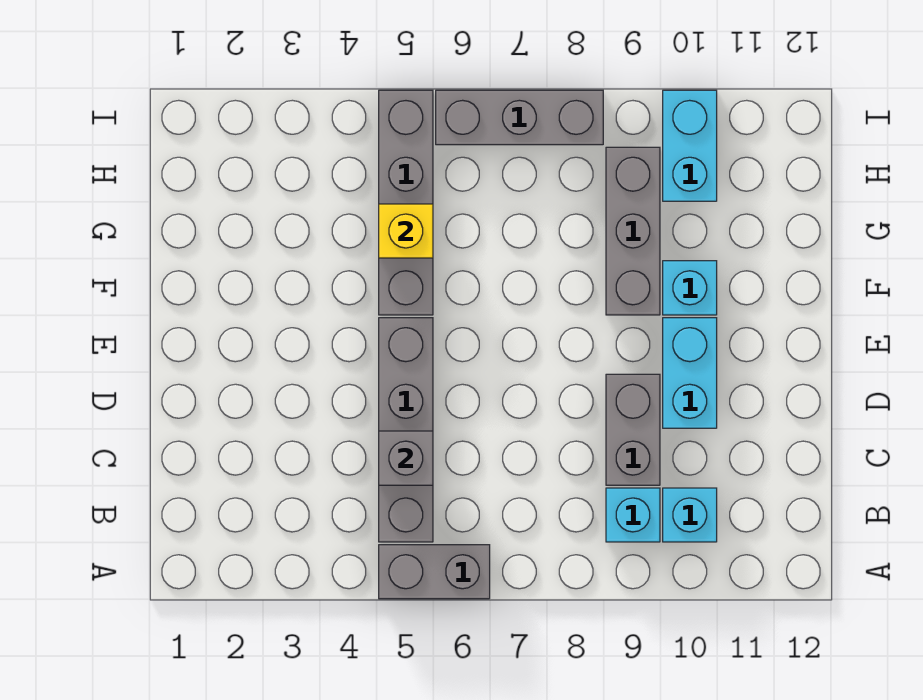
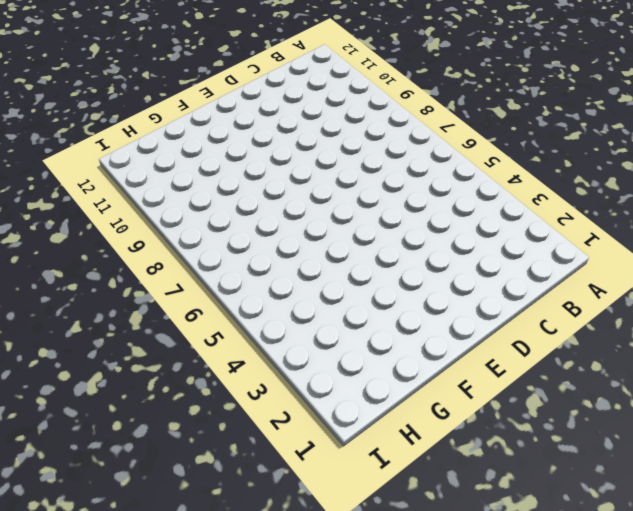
none -> grey 1x2 brick [379,545,490,599]
none -> grey 1x4 brick [379,318,433,542]
none -> cyan 1x1 brick [606,488,660,542]

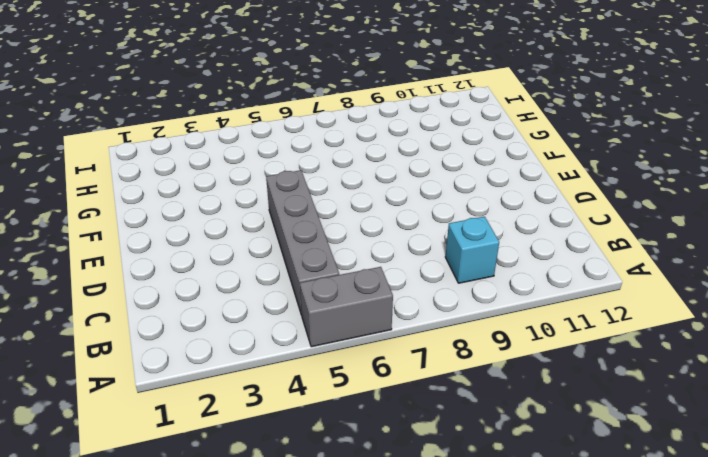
none -> cyan 1x1 brick [663,488,717,542]
none -> grey 1x2 brick [606,374,660,485]
none -> cyan 1x2 brick [663,318,717,428]

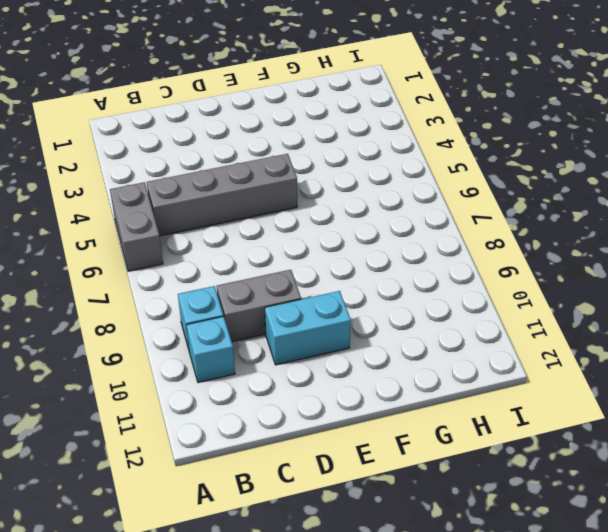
none -> grey 1x4 brick [379,90,433,315]
none -> grey 1x3 brick [606,147,660,315]
none -> cyan 1x1 brick [663,261,717,315]

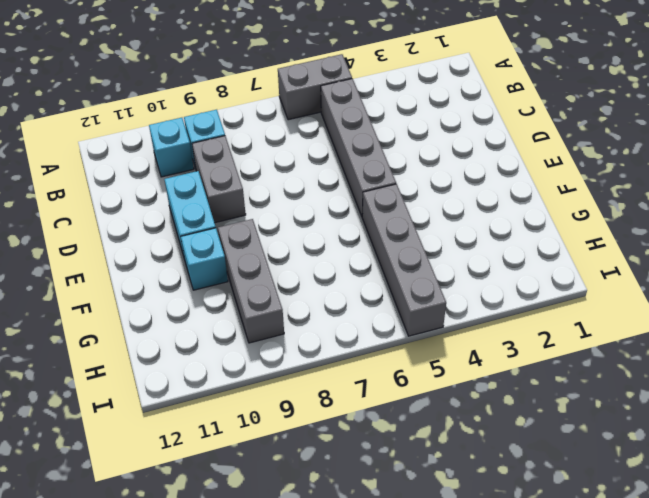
none -> cyan 1x2 brick [663,90,717,201]
none -> grey 1x3 brick [436,90,603,145]
none -> grey 1x1 brick [379,431,433,485]

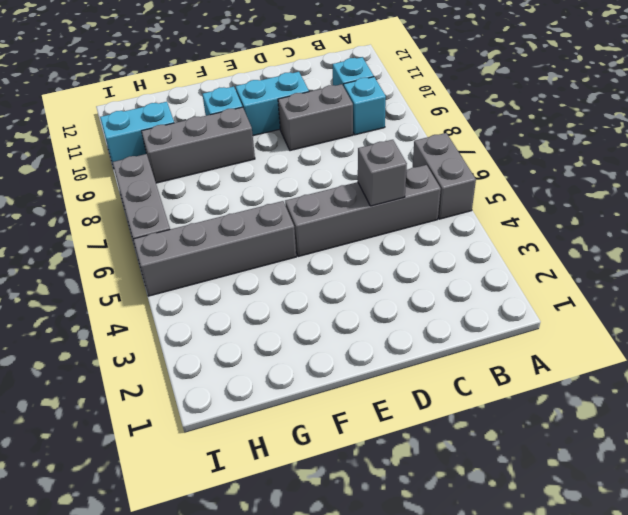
none -> yellow 1x1 brick [379,204,433,258]

